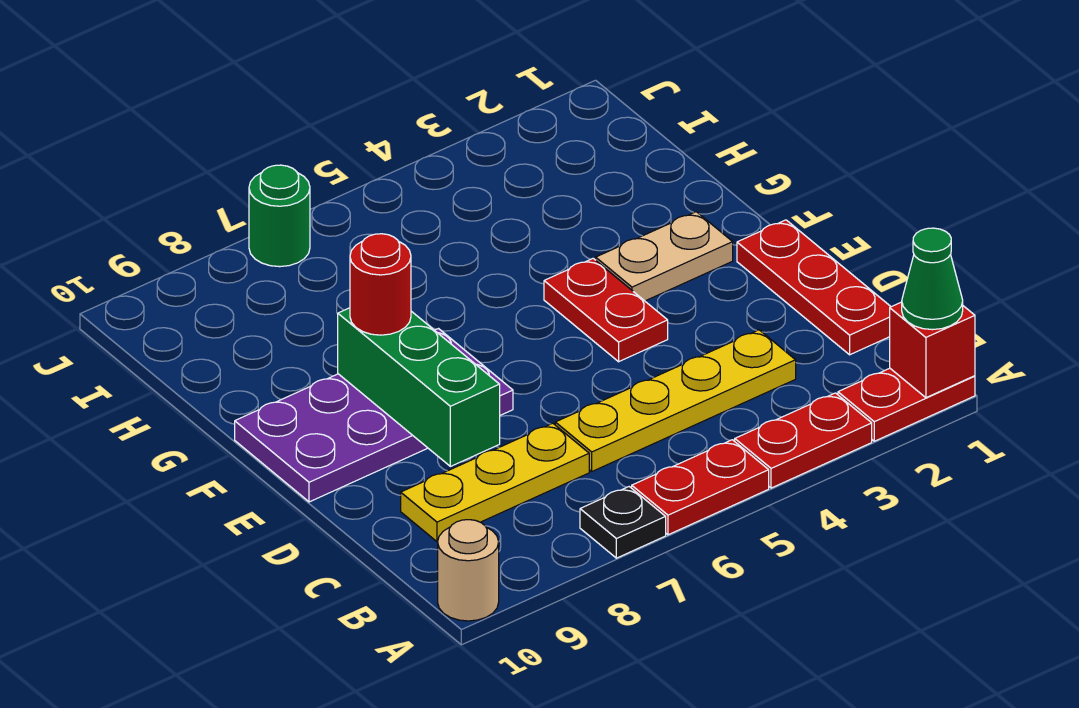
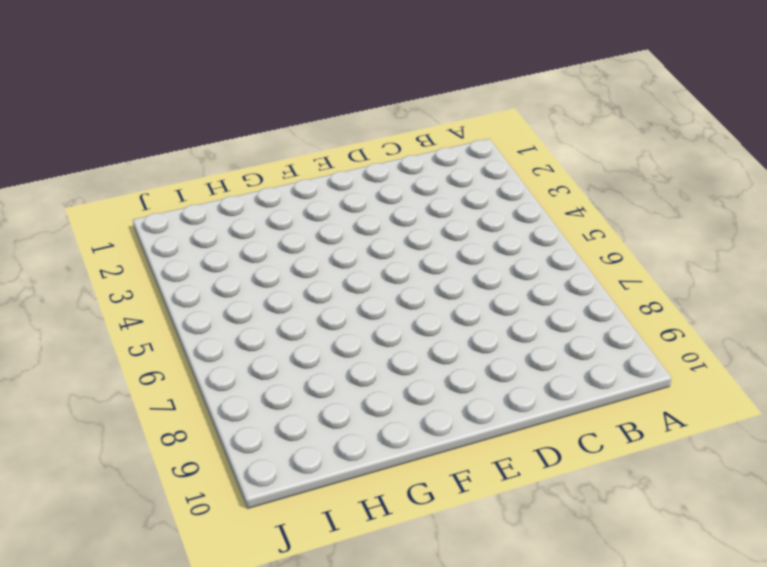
none -> red 1x2 plate [838,368,975,441]
none -> red 1x2 plate [735,393,872,488]
none -> red 1x2 plate [632,440,769,535]

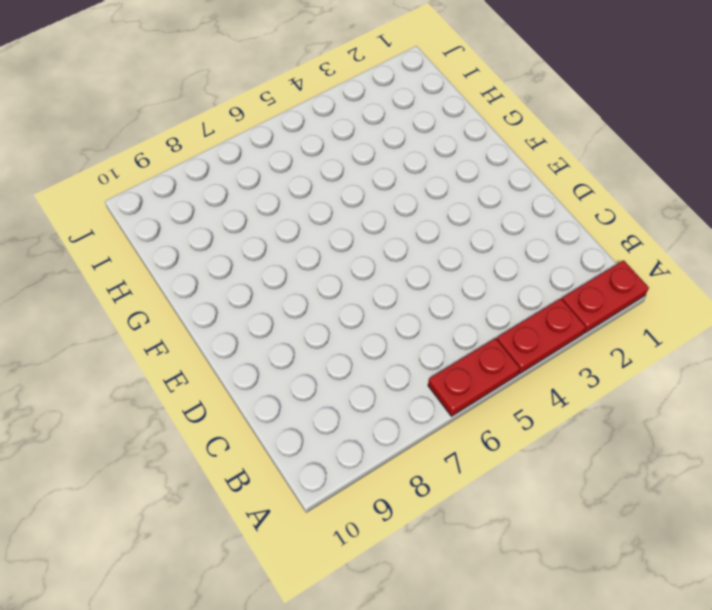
none -> black 1x1 plate [580,487,666,558]
none -> tan 1x1 round brick [438,520,499,621]
none -> red 1x3 plate [737,220,891,355]

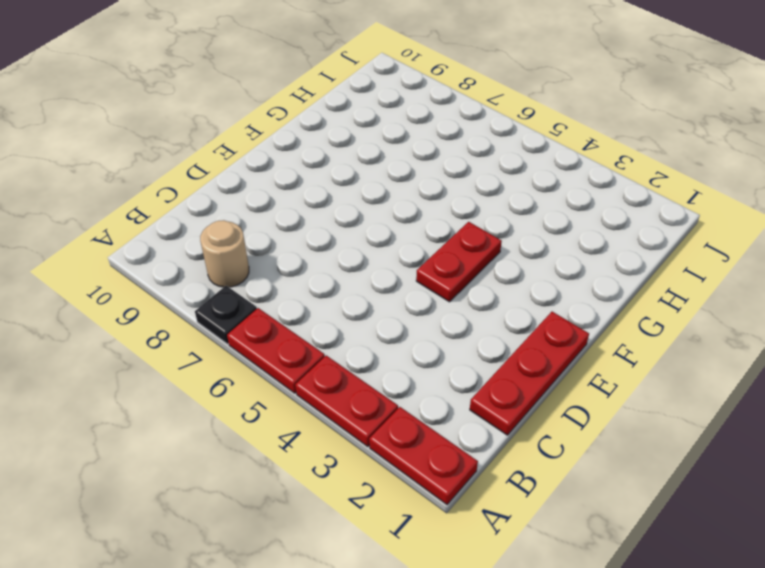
tan 1x1 round brick [200,220,249,287] -> tan 1x1 round brick moved to [438,520,499,621]
none -> yellow 1x4 plate [555,330,796,471]
none -> yellow 1x3 plate [401,423,589,542]
none -> purple 2x4 plate [235,329,513,502]

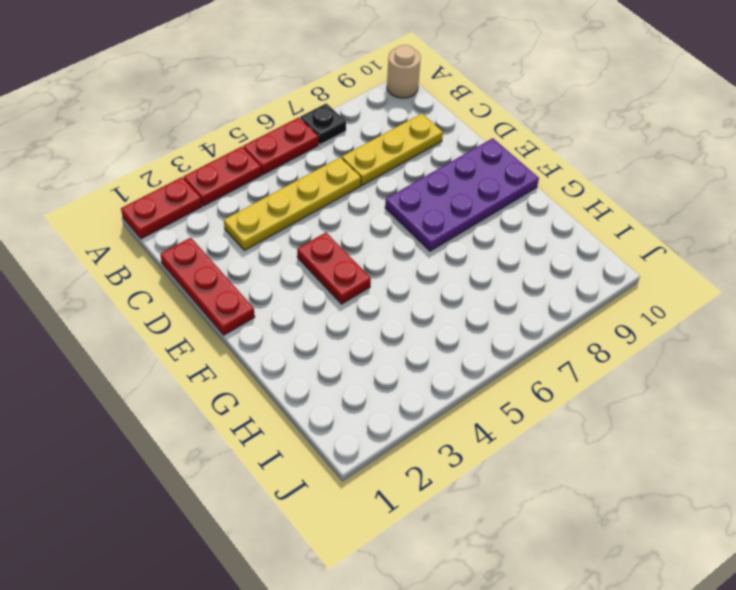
none -> tan 1x2 plate [596,212,733,301]
none -> green 1x1 round brick [249,165,310,267]
none -> red 1x1 brick [890,302,975,398]

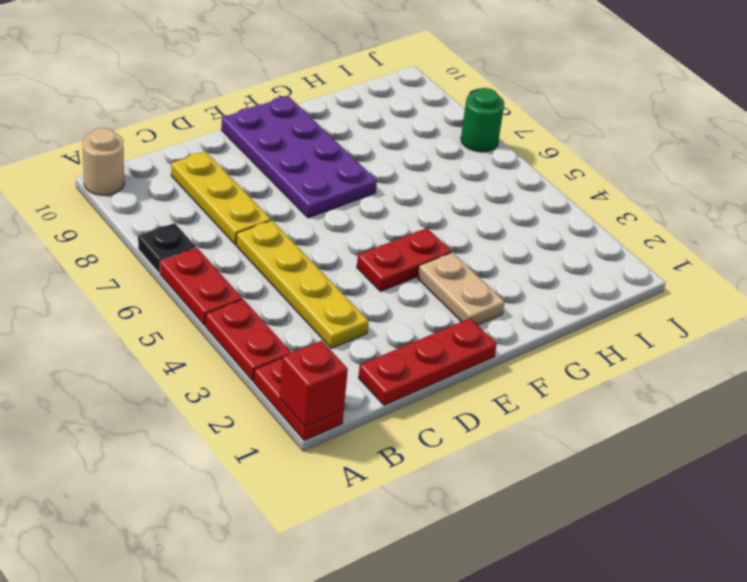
none -> green 1x3 brick [338,308,500,466]
none -> green 1x1 cone [902,228,963,330]
none -> red 1x1 round brick [350,234,411,335]

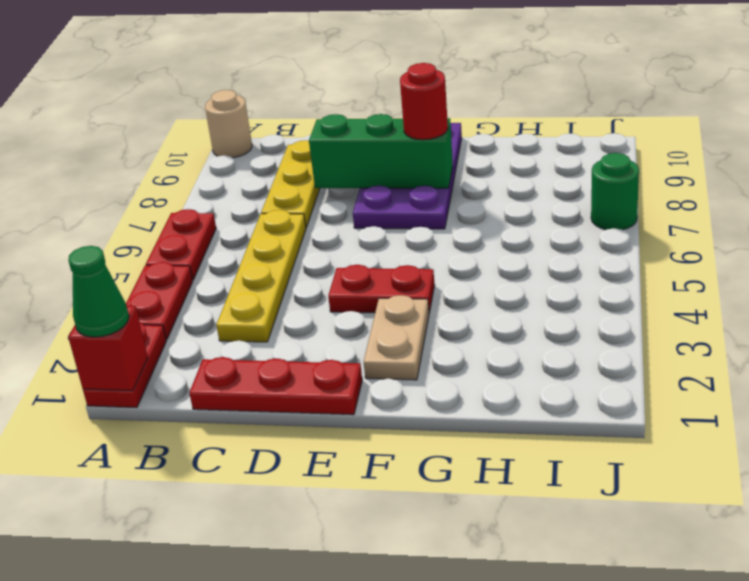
none -> black 1x1 plate [580,487,666,558]

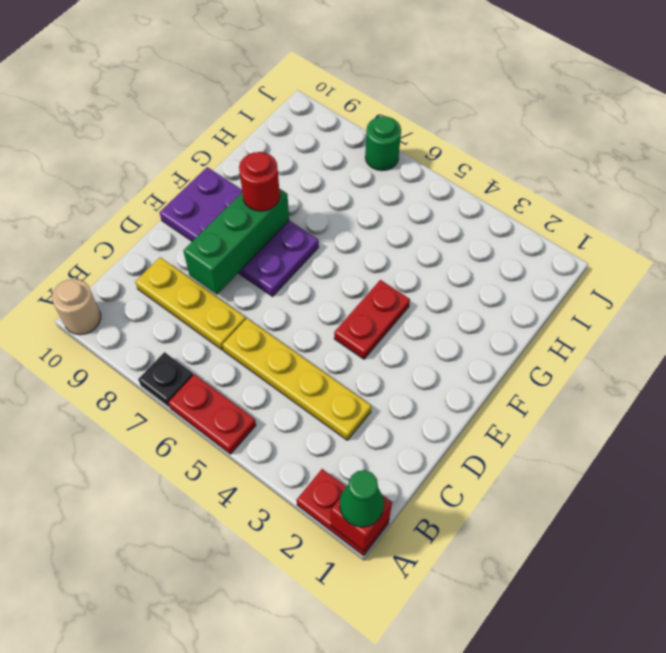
none -> red 1x2 plate [735,393,872,488]
none -> red 1x3 plate [737,220,891,355]
none -> tan 1x2 plate [596,212,733,301]

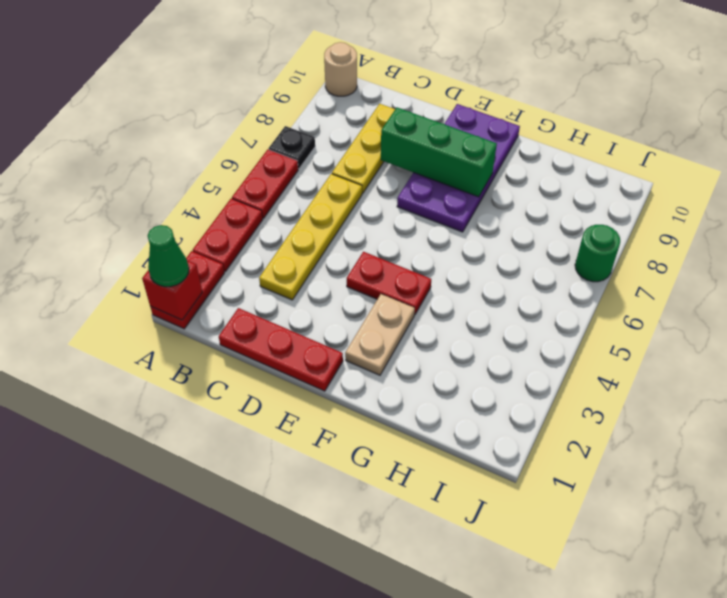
none -> red 1x1 round brick [350,234,411,335]

